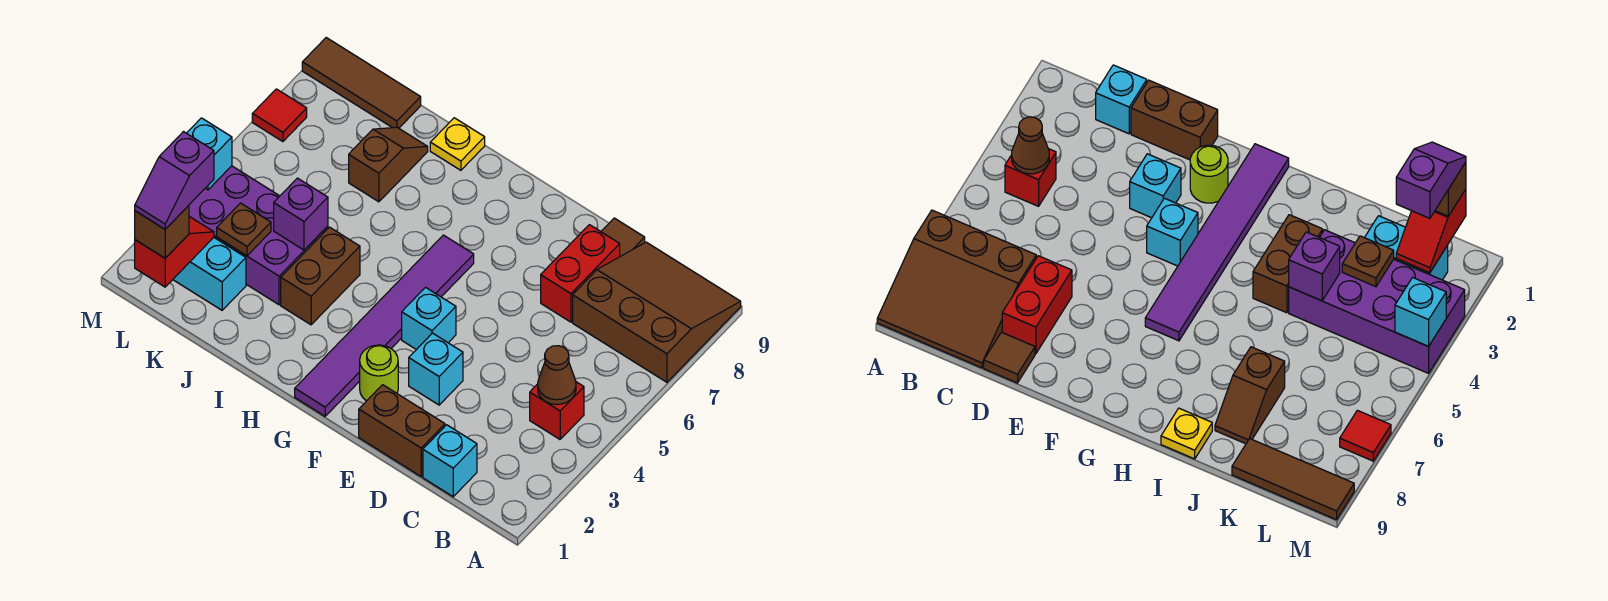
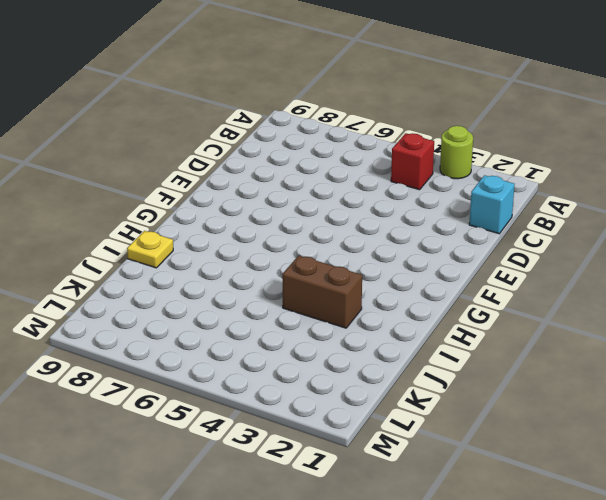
lime 1x1 round brick [440,126,473,179] -> lime 1x1 round brick moved to [360,345,398,401]
none -> brown 3x3 slope [573,242,741,382]
none -> brown 1x2 brick [359,385,445,476]
none -> red 1x2 brick [541,225,620,322]

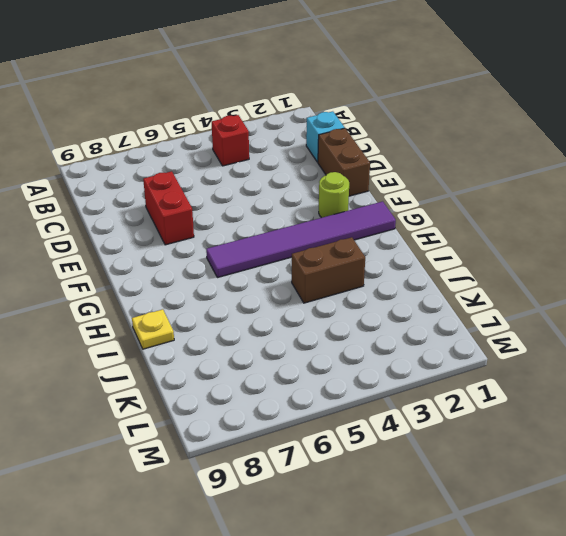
red 1x2 brick [143,171,194,245] -> red 1x2 brick turned to [541,225,620,322]
none -> brown 3x3 slope [573,242,741,382]
none -> brown 1x1 tile [601,218,645,256]
none -> cyan 1x1 brick [409,333,463,405]

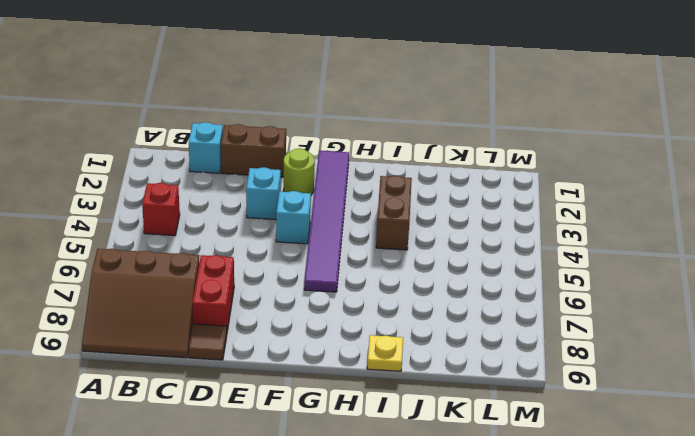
none -> purple 2x4 brick [189,166,328,305]
none -> brown 1x2 slope [349,127,428,202]
none -> cyan 1x2 brick [173,238,246,310]

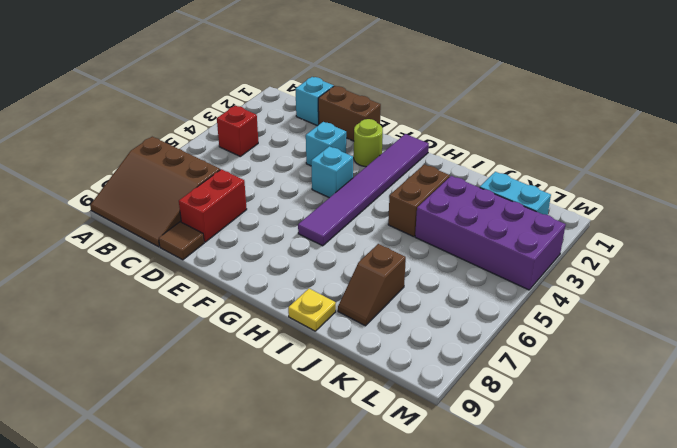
none -> brown 1x3 tile [302,38,421,128]
none -> red 1x1 tile [252,89,307,142]
none -> brown 1x1 cone [538,346,576,405]

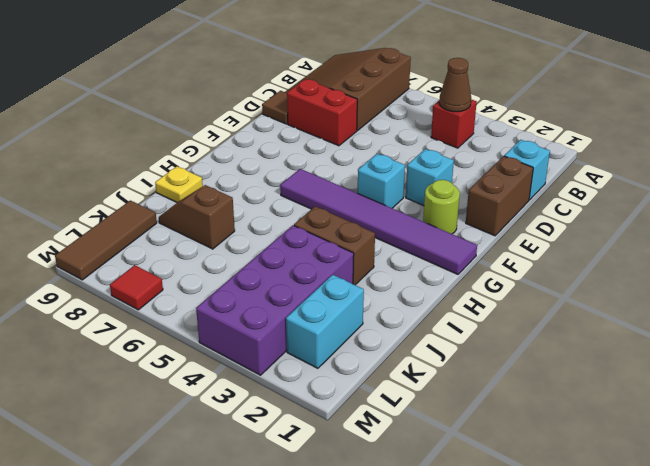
none -> purple 1x1 brick [274,178,328,250]
none -> brown 1x1 plate [217,203,271,256]
none -> red 1x2 slope [135,217,214,287]

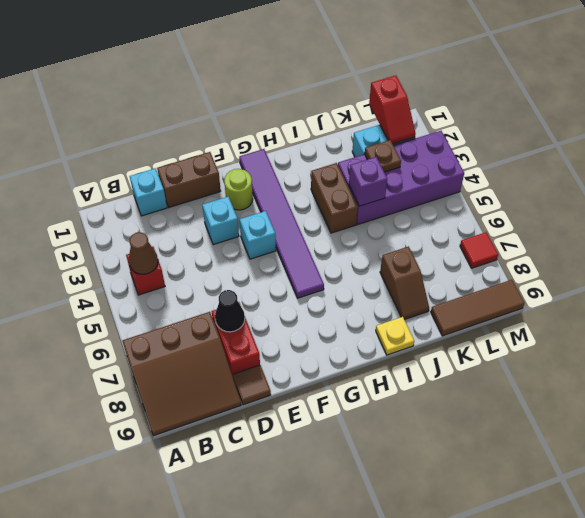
black 1x1 cone [215,290,245,332] -> none
none -> cyan 1x1 brick [187,118,232,190]
none -> brown 1x1 brick [135,205,189,258]
none -> purple 1x2 slope [135,132,214,229]

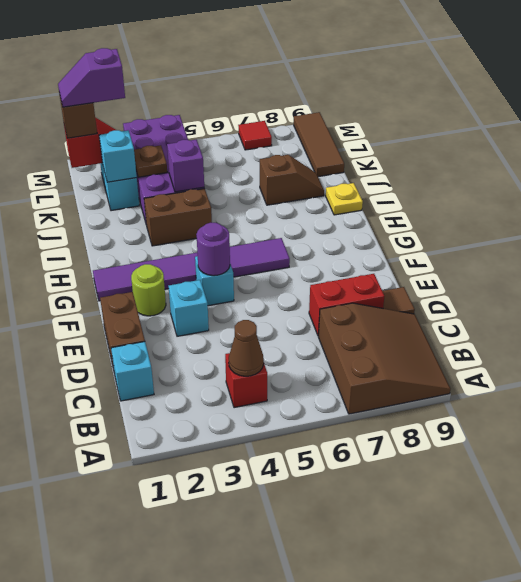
purple 1x1 round brick [196,223,230,276] -> none
cyan 1x1 brick [99,130,137,182] -> cyan 1x1 brick moved to [187,118,232,190]

